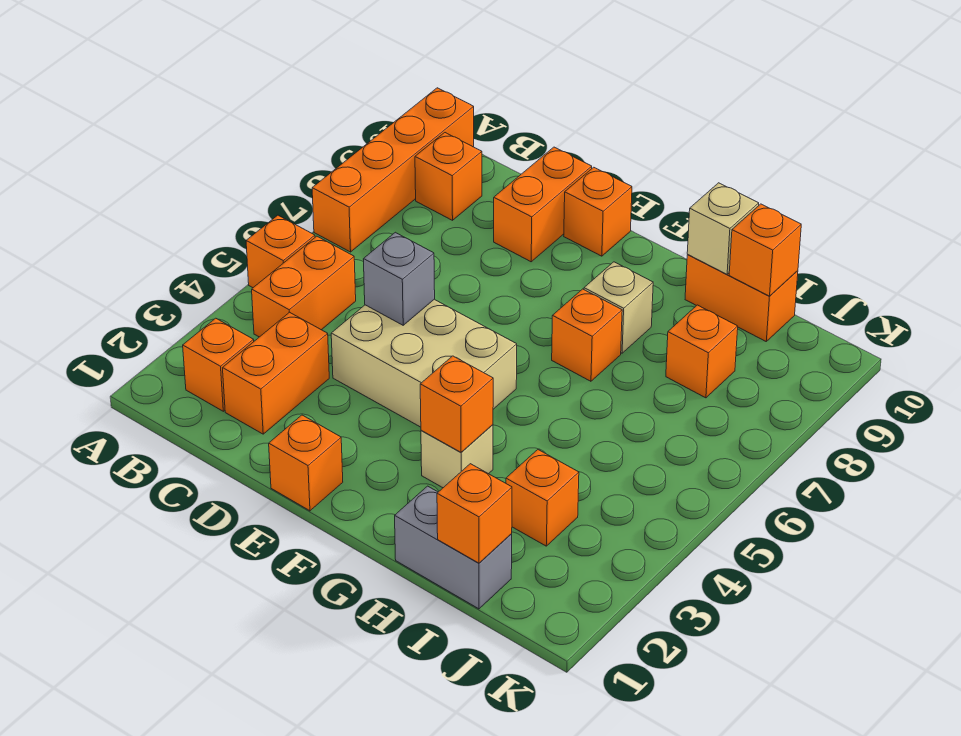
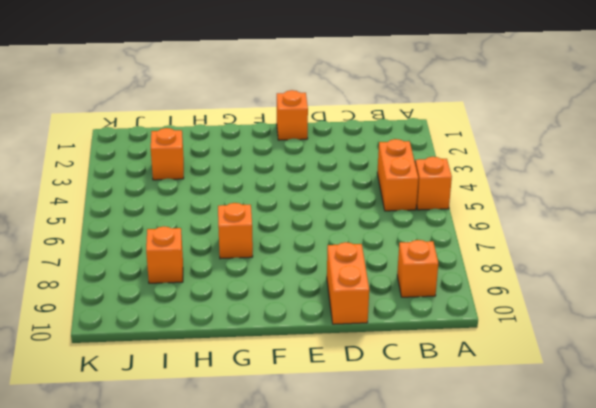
none -> orange 1x4 brick [312,88,474,252]
none -> orange 1x1 brick [183,318,254,411]
none -> orange 1x2 brick [223,312,329,434]

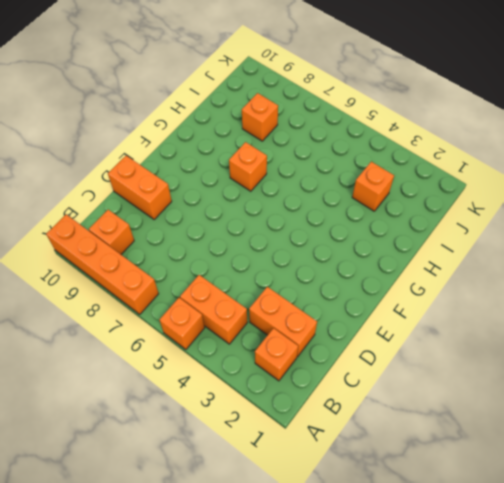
none -> tan 2x3 brick [331,299,517,427]
none -> orange 1x1 brick [269,415,343,511]
none -> orange 1x1 brick [564,167,632,256]

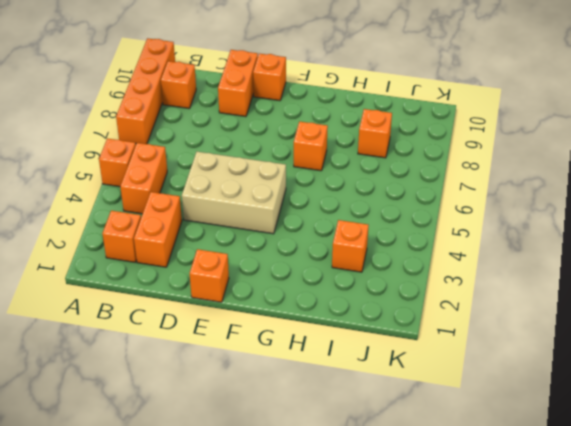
none -> tan 1x1 brick [421,425,493,488]
none -> tan 1x1 brick [584,262,653,353]
none -> grey 1x2 brick [395,486,512,609]

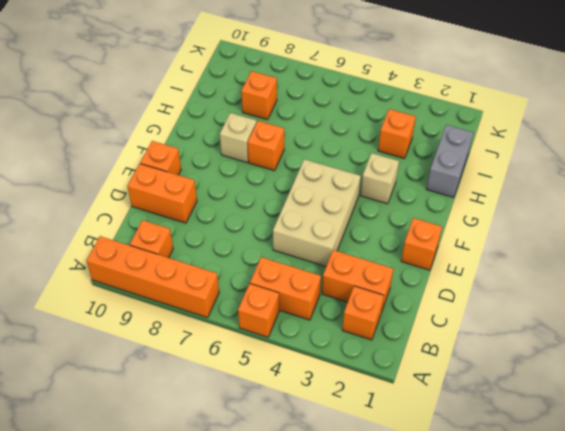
none -> orange 1x2 brick [685,255,798,341]
none -> grey 1x1 brick [363,232,435,325]
none -> orange 1x1 brick [420,356,493,452]

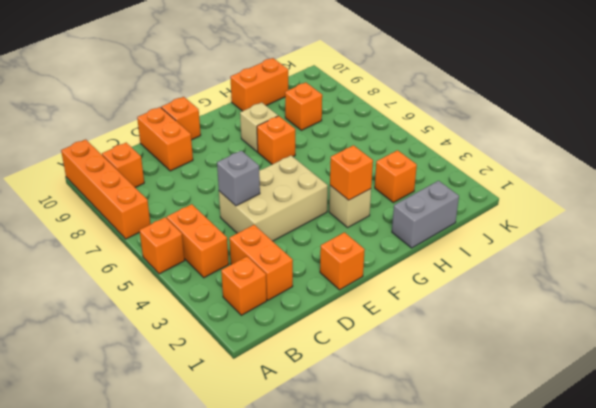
none -> tan 1x1 brick [687,183,759,274]
none -> orange 1x1 brick [437,464,512,563]
none -> orange 1x1 brick [729,204,801,296]

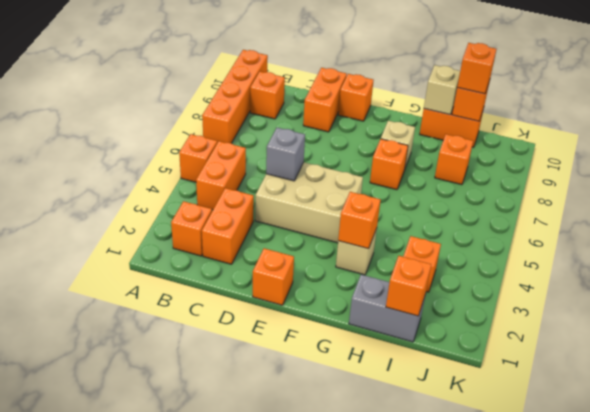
orange 1x1 brick [457,43,496,94] -> none

